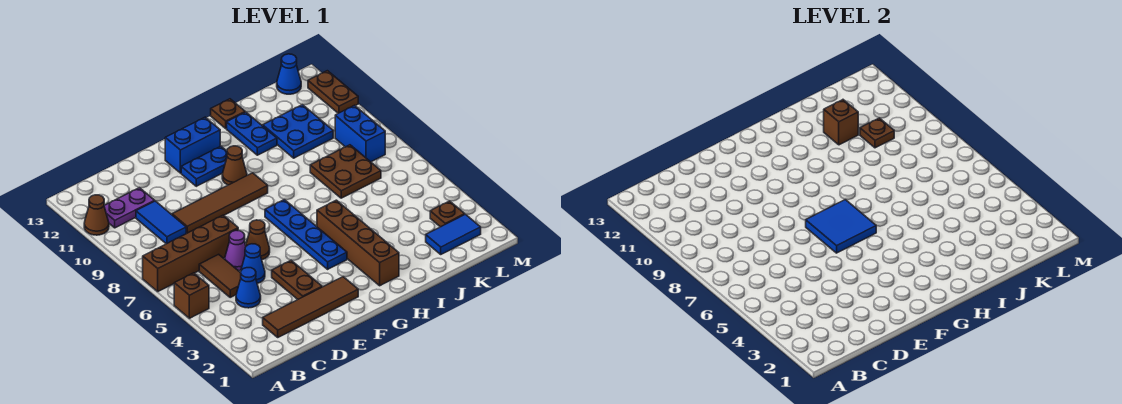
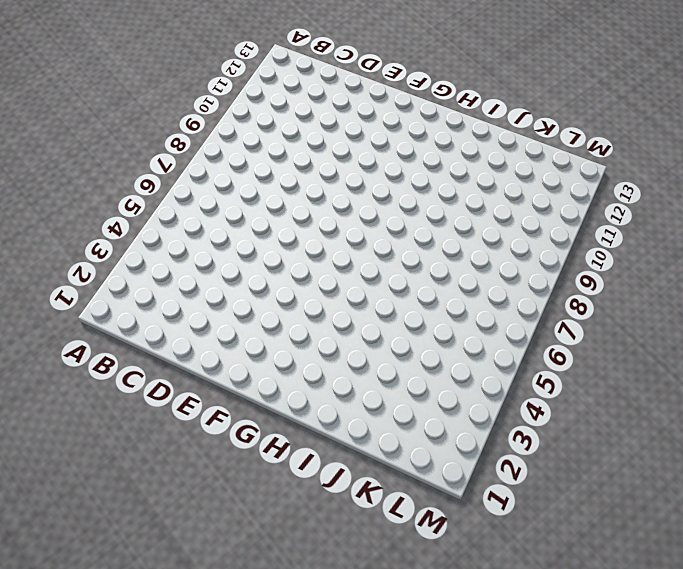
none -> brown 1x1 brick [174,273,209,318]
none -> brown 1x4 brick [143,215,238,291]
none -> brown 1x1 cone [84,195,109,235]
none -> purple 1x2 plate [104,188,155,228]

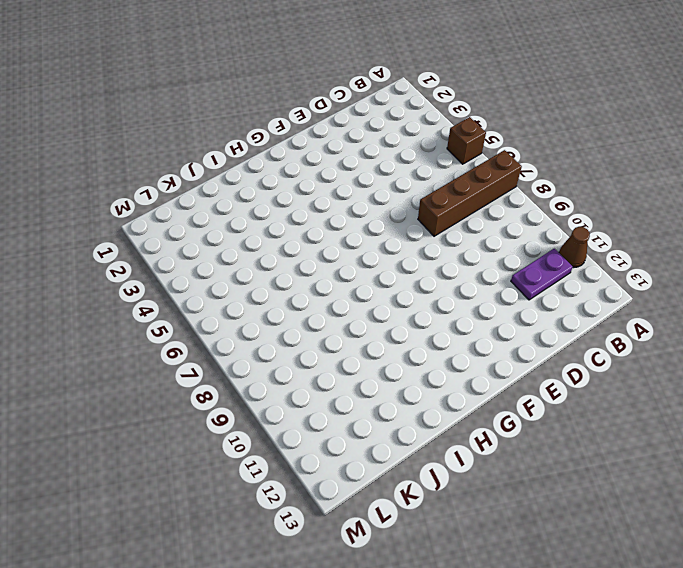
none -> brown 1x4 tile [263,277,358,337]
none -> blue 1x1 cone [236,268,261,308]
none -> brown 1x2 tile [199,254,241,297]
none -> blue 1x2 tile [136,201,186,244]

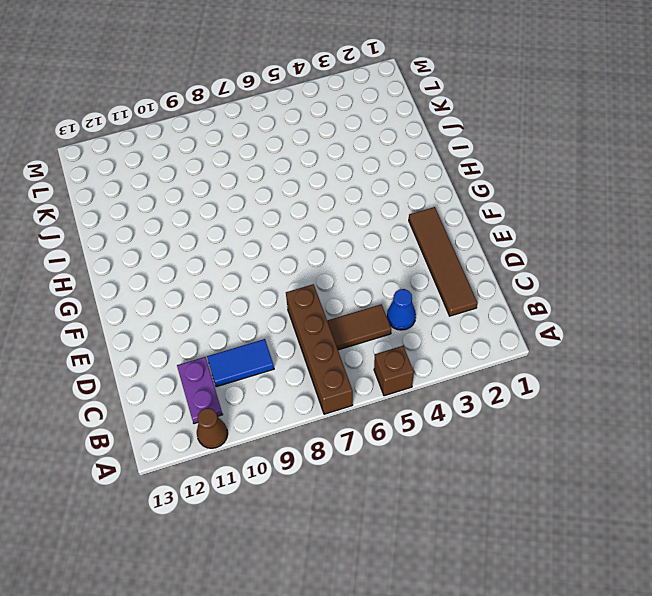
none -> blue 1x1 cone [241,244,265,283]
none -> purple 1x1 cone [225,230,246,271]
none -> brown 1x4 tile [172,173,268,234]
none -> brown 1x2 plate [272,261,322,299]

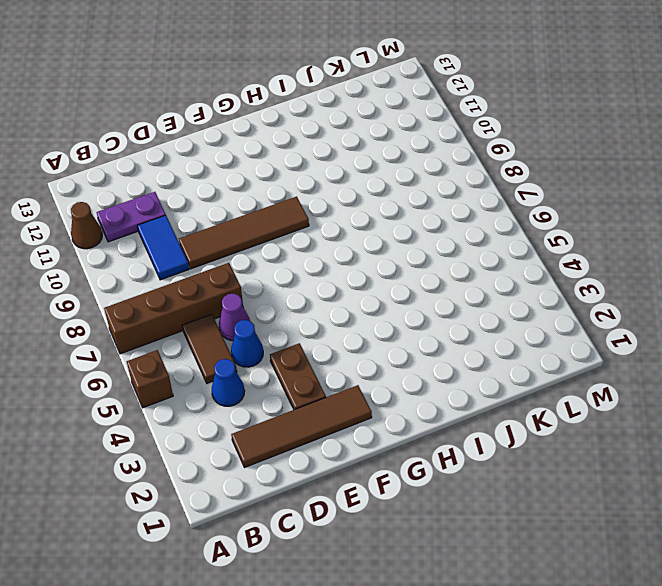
none -> brown 1x1 cone [246,220,270,260]
none -> blue 1x2 plate [181,146,227,186]
none -> blue 1x2 brick [165,117,220,173]
none -> blue 1x4 plate [265,200,347,269]

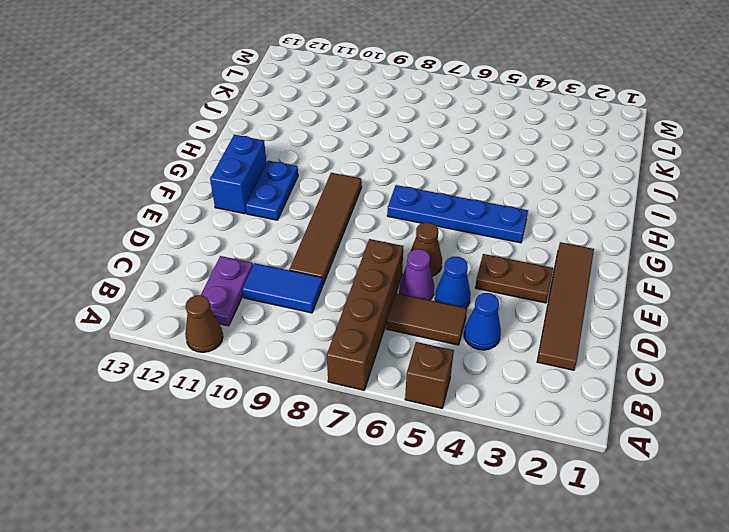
none -> brown 1x1 cone [222,146,247,185]
none -> brown 1x4 brick [317,200,399,286]
none -> blue 1x2 plate [227,112,277,155]
none -> brown 1x1 plate [211,99,245,128]

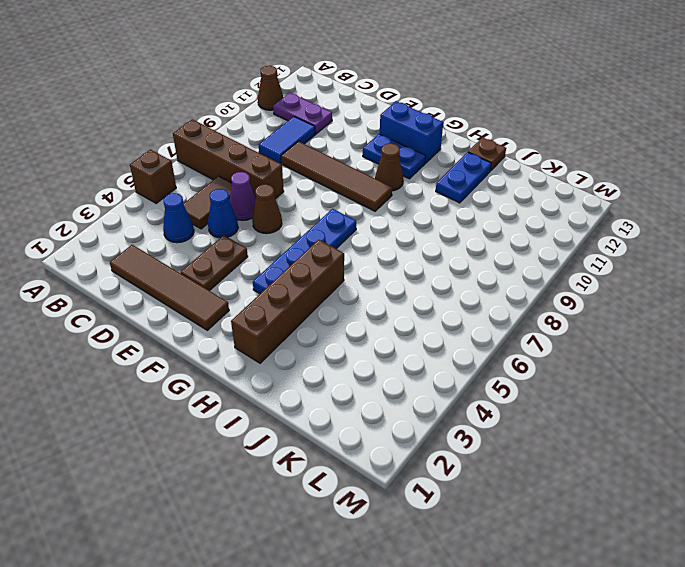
none -> brown 2x2 plate [310,145,381,198]
none -> blue 2x2 plate [263,105,333,158]
none -> blue 1x2 tile [426,214,481,254]
none -> brown 1x1 plate [430,201,465,227]

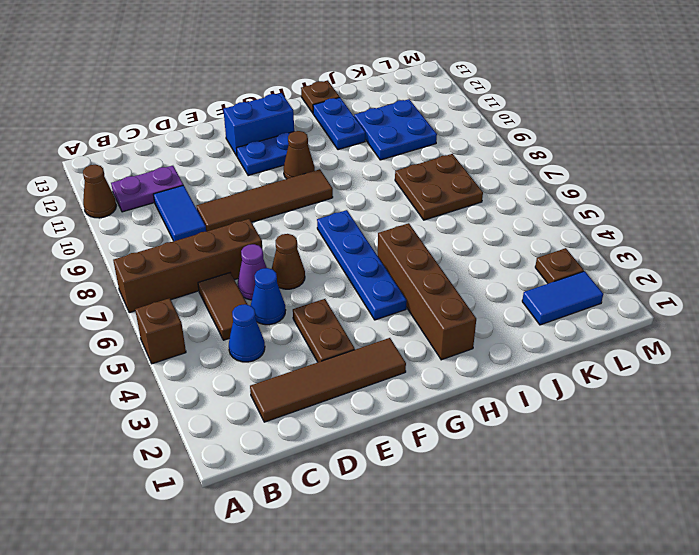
none -> blue 1x2 brick [335,105,385,162]
none -> blue 1x1 cone [277,54,301,94]
none -> brown 1x2 plate [308,71,358,113]
none -> blue 2x2 tile [806,200,876,253]

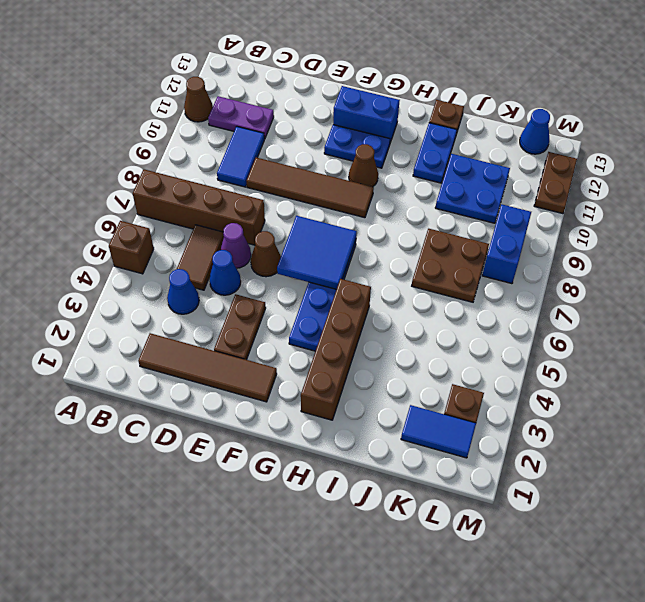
none -> brown 1x1 brick [824,100,858,145]
none -> brown 1x1 plate [860,118,894,148]

